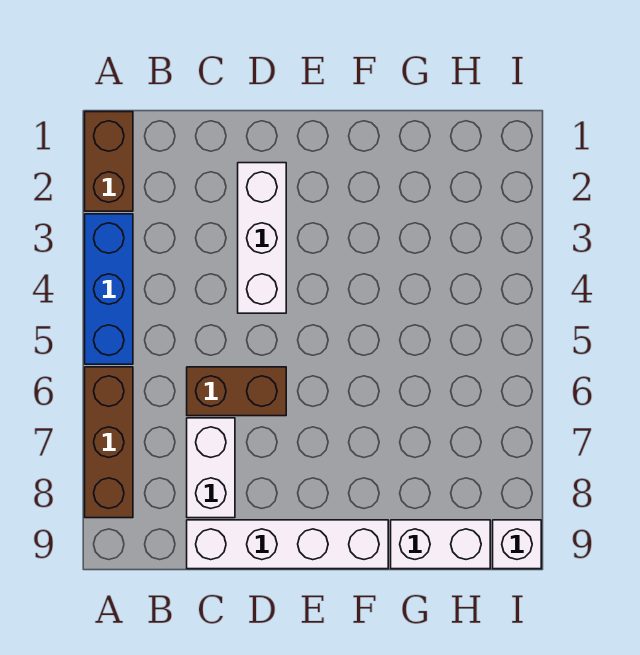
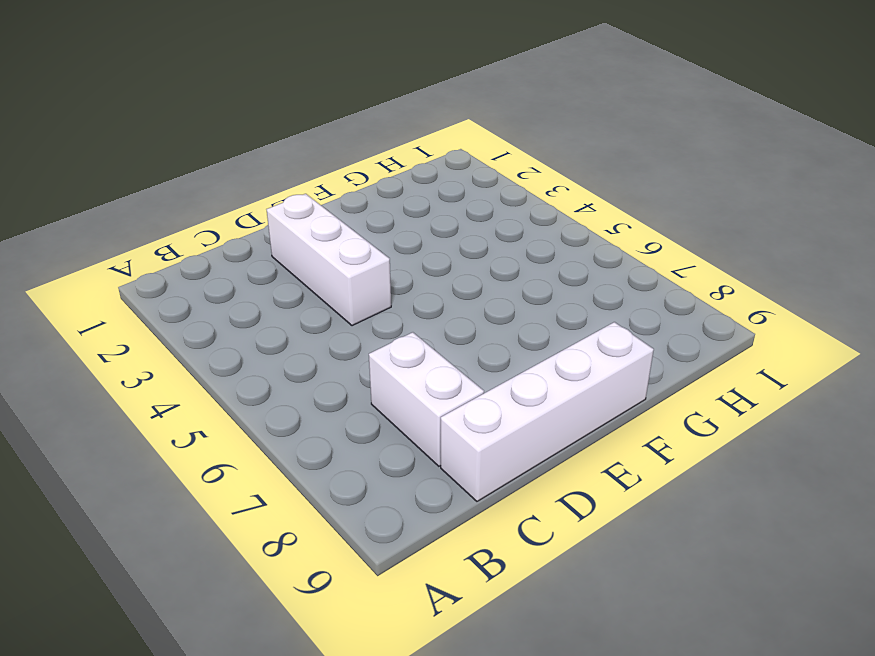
none -> brown 1x2 brick [85,112,133,211]
none -> blue 1x3 brick [85,214,133,364]

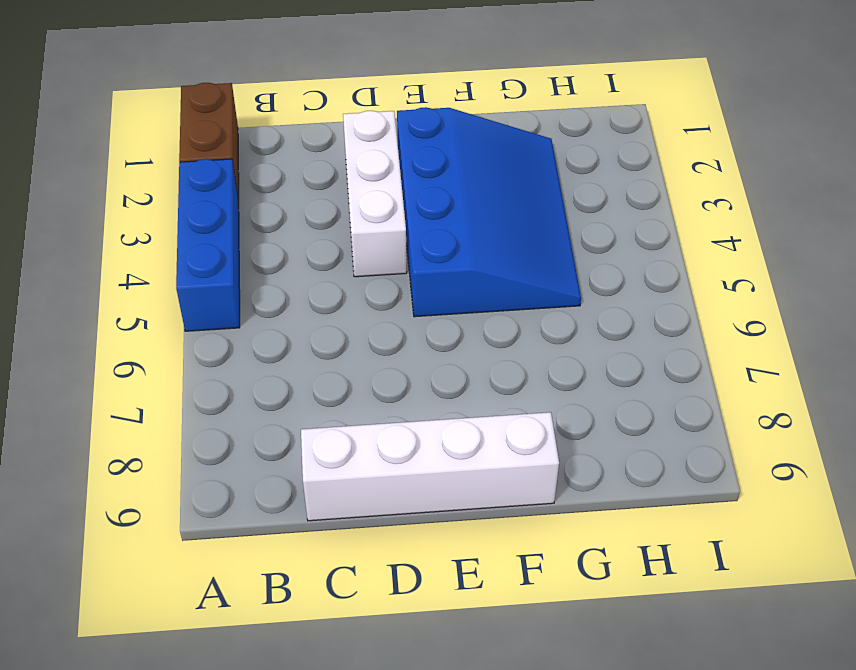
blue 3x4 slope [397,107,581,317] -> none
none -> brown 1x3 brick [85,367,133,518]
none -> brown 1x2 brick [187,367,286,416]

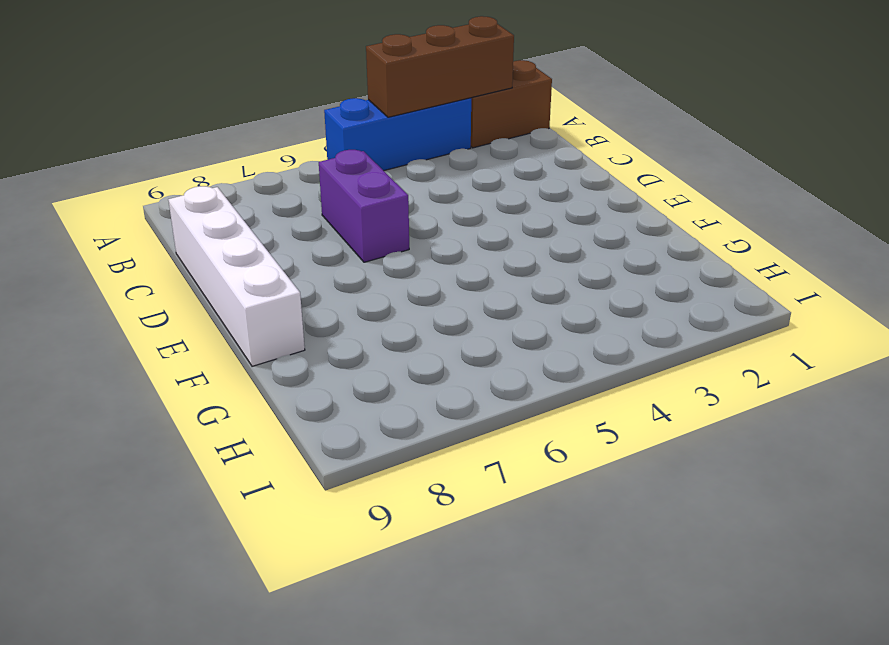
brown 1x3 brick [366,16,514,117] -> brown 1x3 brick moved to [85,367,133,518]
purple 1x2 brick [319,150,409,262] -> brown 1x2 brick [187,367,286,416]
none -> white 1x2 brick [187,418,235,518]
none -> white 1x3 brick [238,163,286,313]

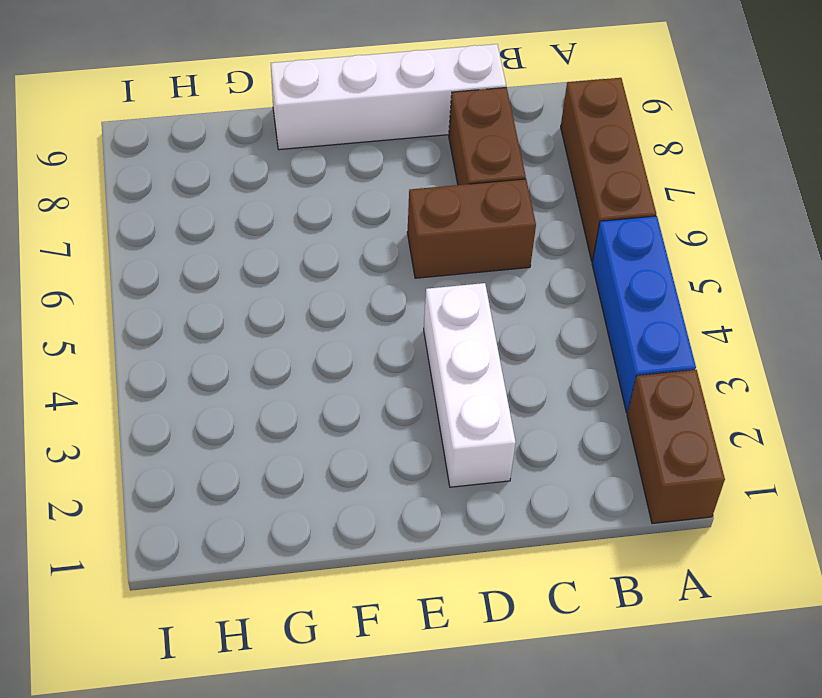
brown 1x2 brick [449,87,526,185] -> white 1x2 brick [187,418,235,518]
none -> white 1x2 brick [391,520,490,569]
none -> white 1x1 brick [493,520,541,569]

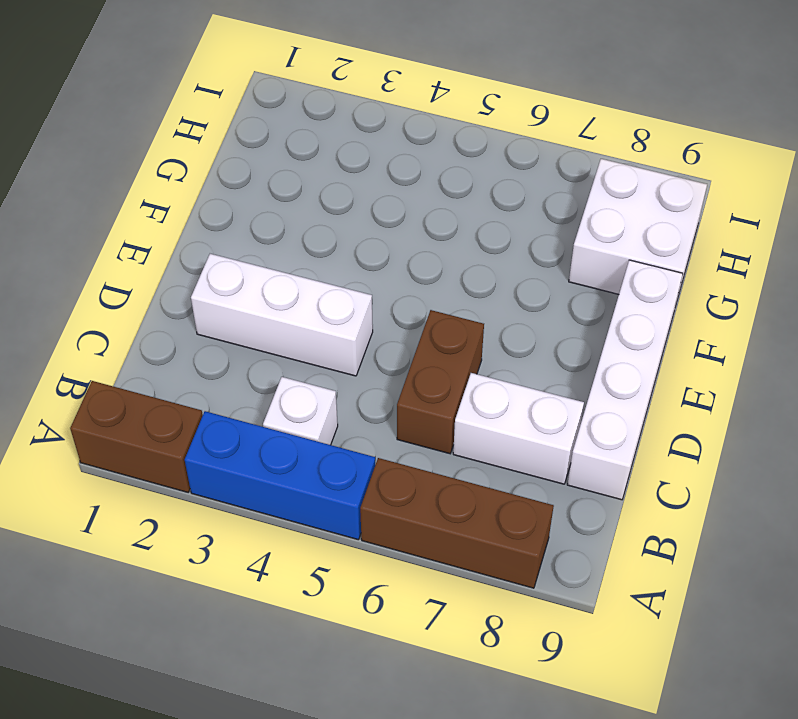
white 1x1 brick [263,377,338,445] -> white 1x1 brick moved to [493,520,541,569]
white 2x2 brick [569,159,707,303] -> white 1x2 brick [391,520,490,569]

